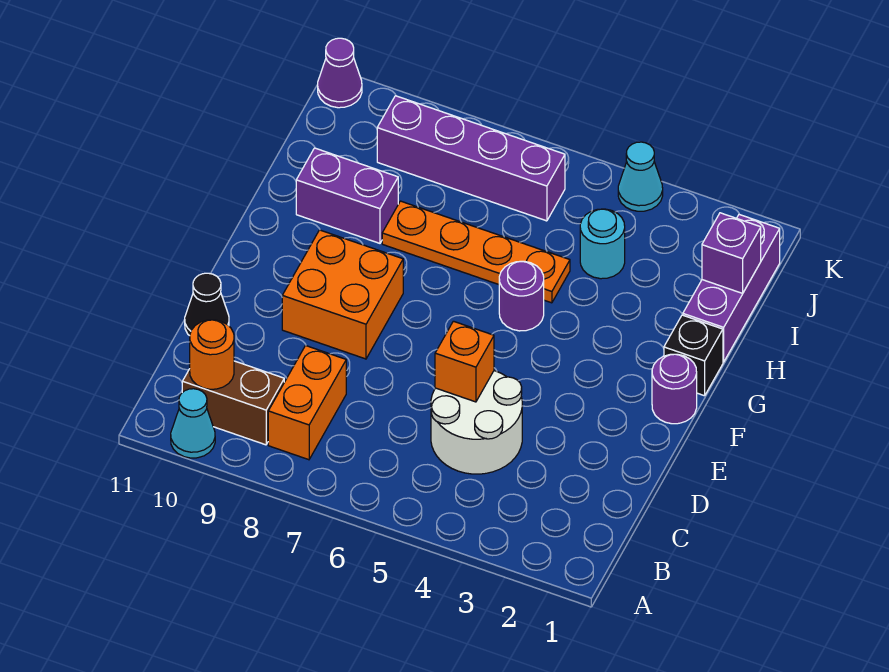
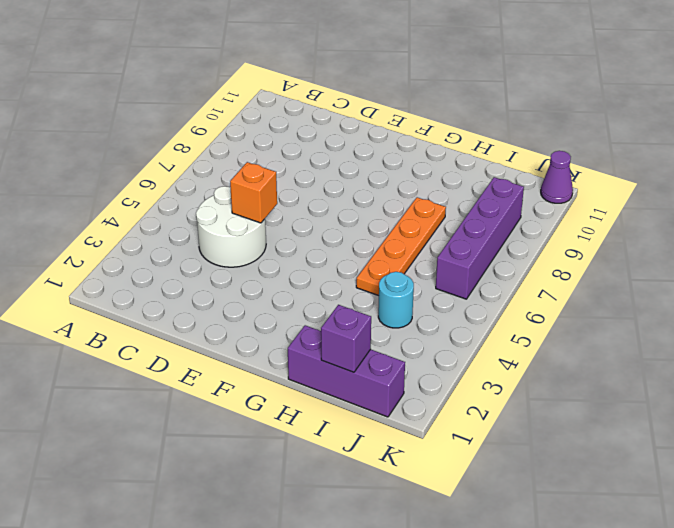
none -> cyan 1x1 cone [171,389,215,458]
none -> orange 1x2 brick [268,346,346,460]
none -> brown 1x2 brick [182,361,284,445]

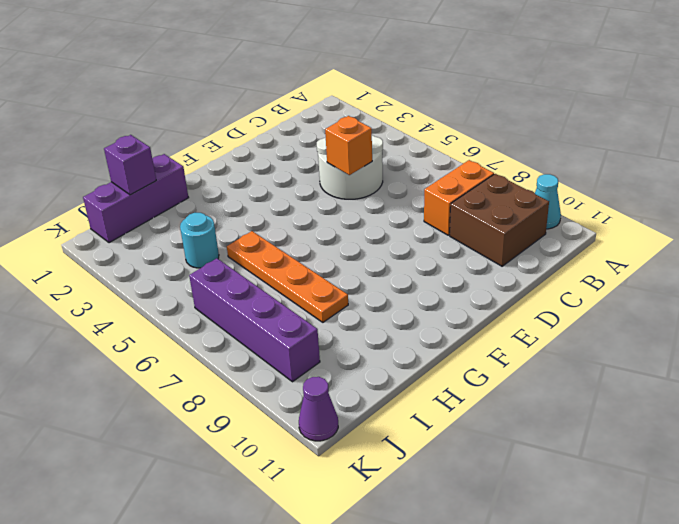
brown 2x2 brick [450,174,549,266] -> brown 1x2 brick [182,361,284,445]
none -> black 1x1 cone [185,273,229,336]
none -> orange 2x2 brick [282,230,403,359]
none -> purple 1x1 round brick [652,354,697,424]

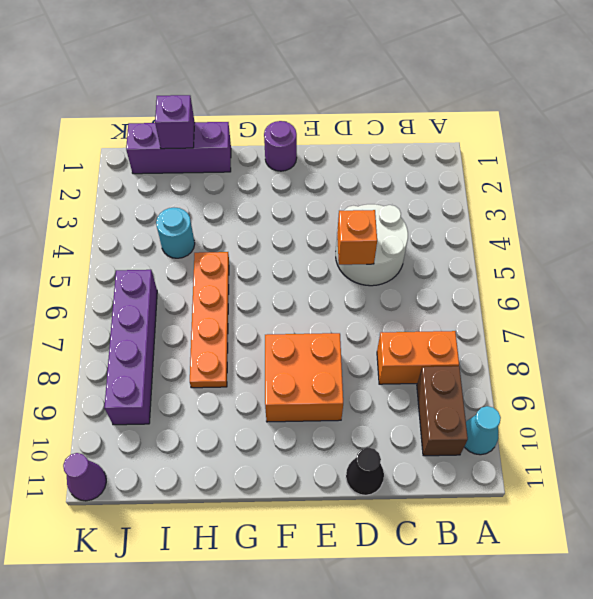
none -> black 1x1 brick [664,315,723,396]
none -> purple 1x1 round brick [499,261,544,331]
none -> purple 1x2 brick [296,148,398,243]

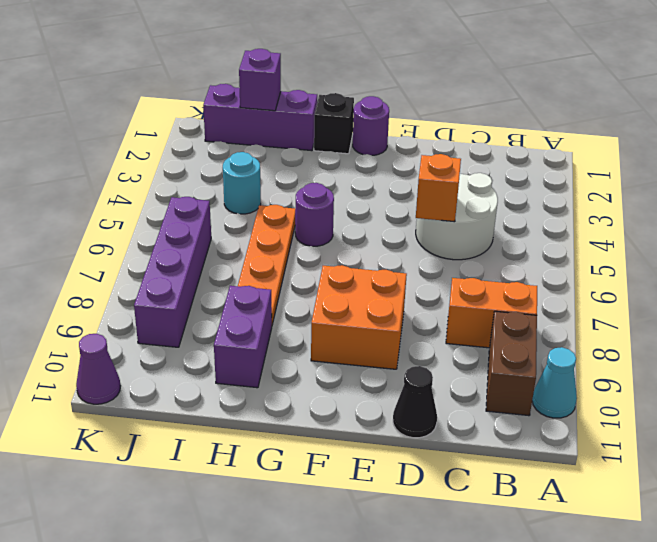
none -> cyan 1x1 cone [618,142,663,211]
none -> orange 1x1 round brick [190,320,234,389]

